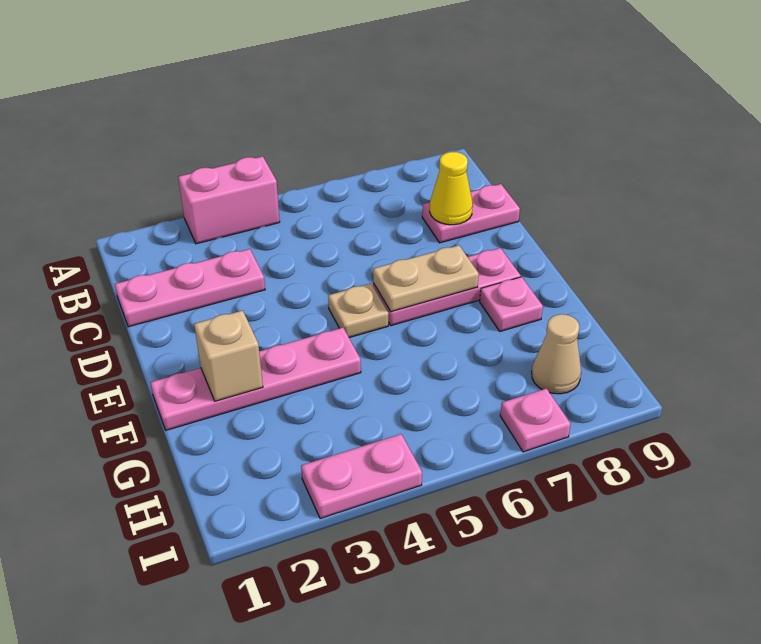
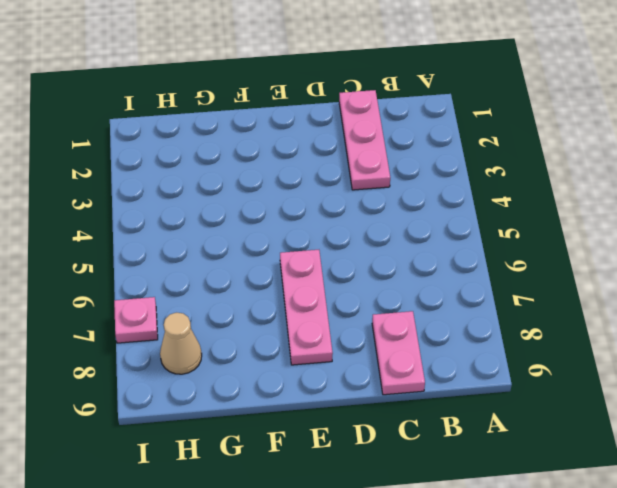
none -> pink 1x2 brick [178,156,280,244]
none -> tan 1x1 plate [328,284,389,338]
none -> pink 1x4 plate [150,328,361,430]

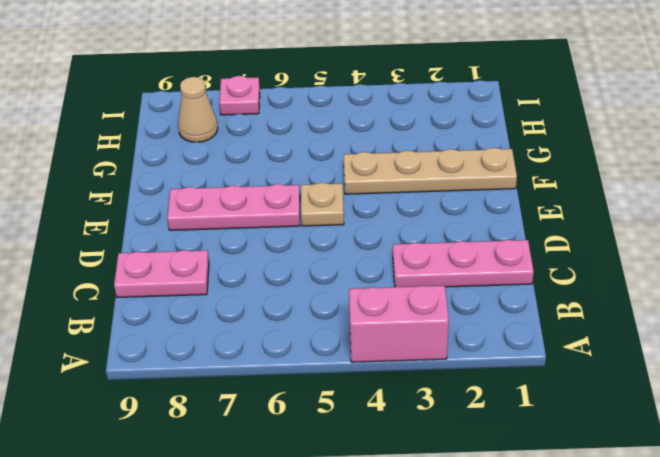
tan 1x4 plate [344,148,517,194] -> pink 1x4 plate [150,328,361,430]
none -> pink 1x1 plate [480,277,543,331]
none -> pink 1x2 plate [301,434,422,519]
none -> yellow 1x1 cone [430,152,473,225]

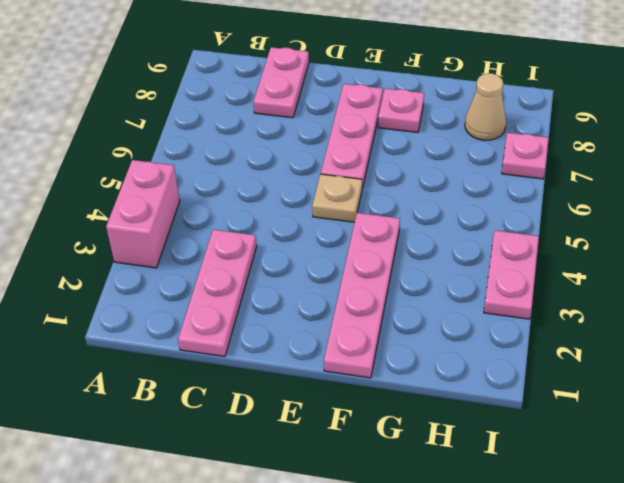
none -> yellow 1x1 cone [430,152,473,225]
none -> tan 1x2 plate [373,245,479,312]
none -> tan 1x1 brick [194,310,263,401]

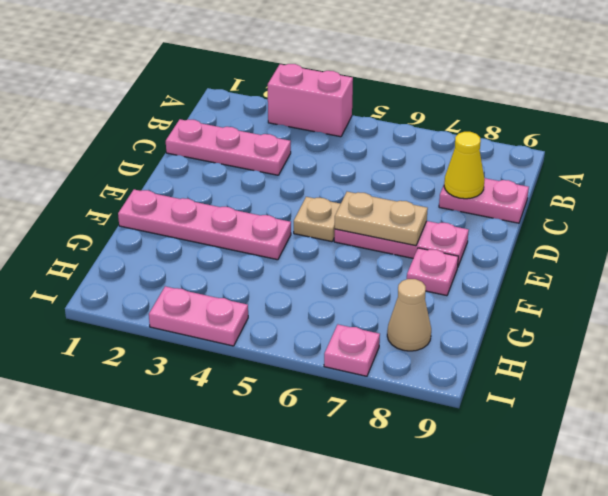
none -> tan 1x1 brick [194,310,263,401]

